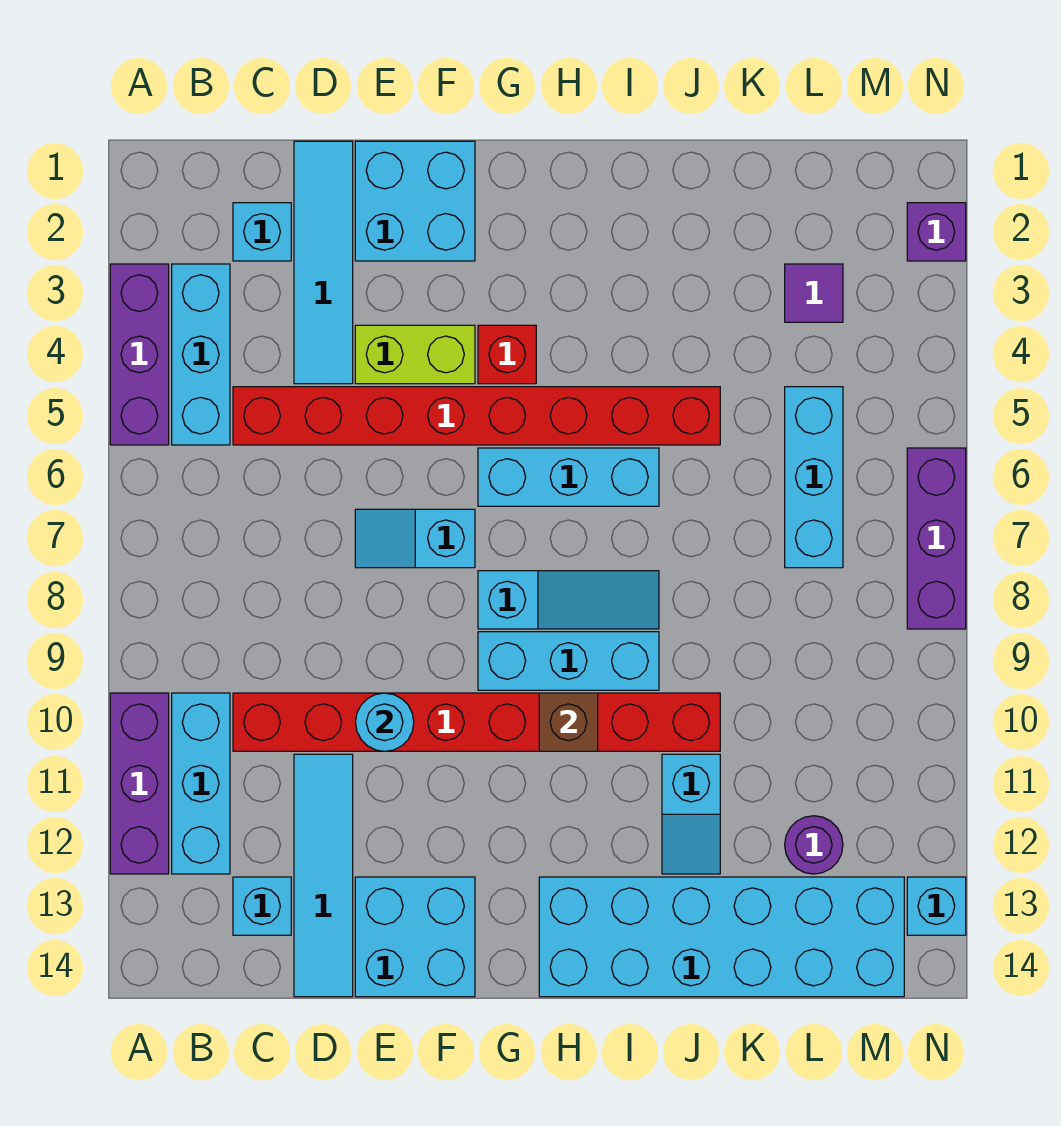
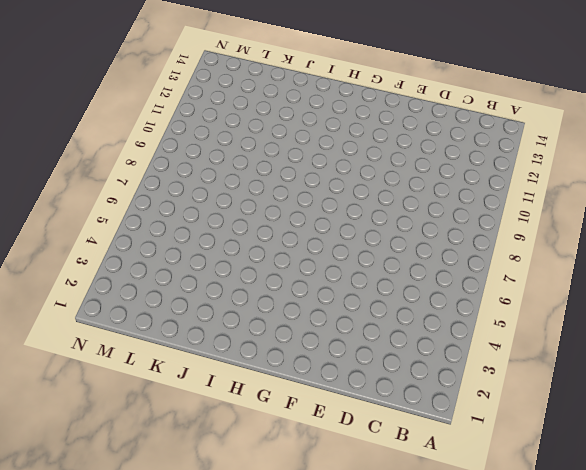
none -> purple 1x3 brick [110,264,169,445]
none -> purple 1x3 brick [110,693,169,874]
none -> cyan 1x3 brick [172,264,230,445]

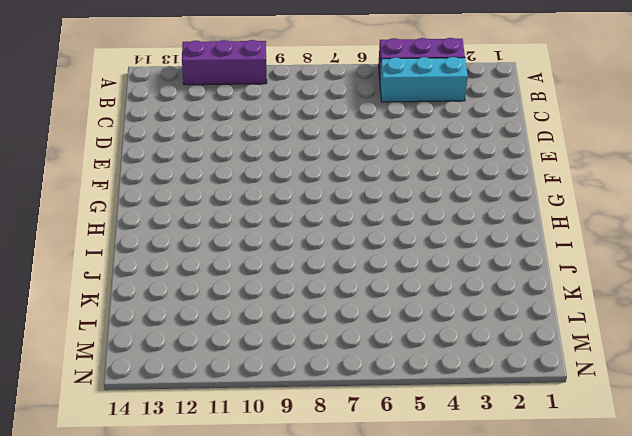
none -> cyan 1x3 brick [172,693,230,874]
none -> cyan 1x1 brick [233,203,291,261]
none -> red 1x8 brick [233,387,720,445]

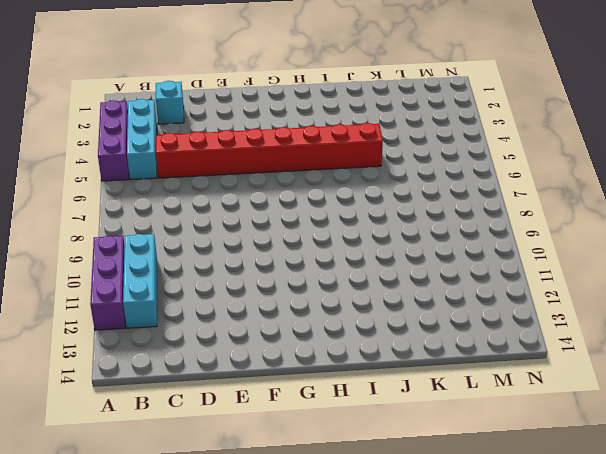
none -> red 1x8 brick [233,693,720,751]
none -> cyan 1x1 brick [233,877,291,935]
none -> cyan 1x4 tile [294,141,353,384]

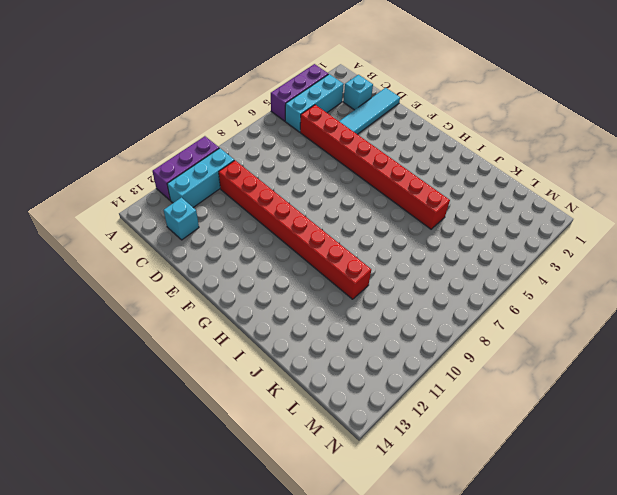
none -> cyan 1x4 tile [294,754,353,997]
none -> cyan 2x2 brick [355,141,475,261]
none -> lime 1x2 brick [355,325,475,384]

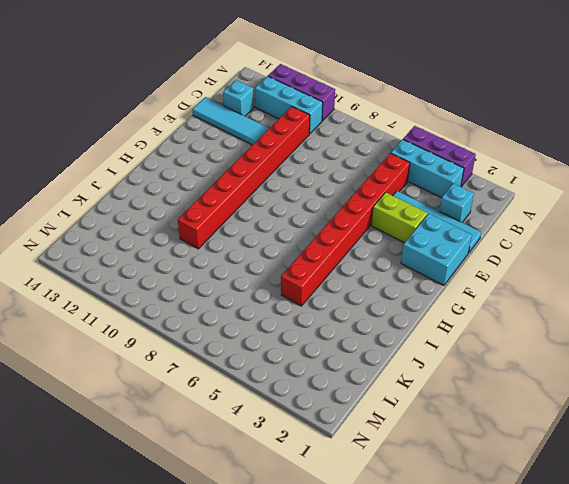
lime 1x2 brick [371,192,428,243] -> lime 1x2 brick turned to [355,325,475,384]
none -> cyan 1x2 slope [355,509,475,568]
none -> cyan 2x2 brick [355,877,475,997]
none -> red 1x1 brick [478,325,536,384]

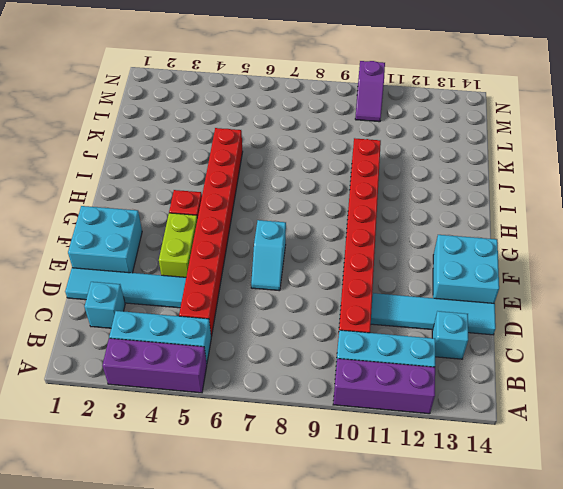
purple 1x2 slope [355,61,385,122] -> none
none -> cyan 1x3 brick [478,448,659,506]
none -> cyan 1x3 slope [478,571,659,629]
none -> cyan 1x3 brick [478,632,659,690]

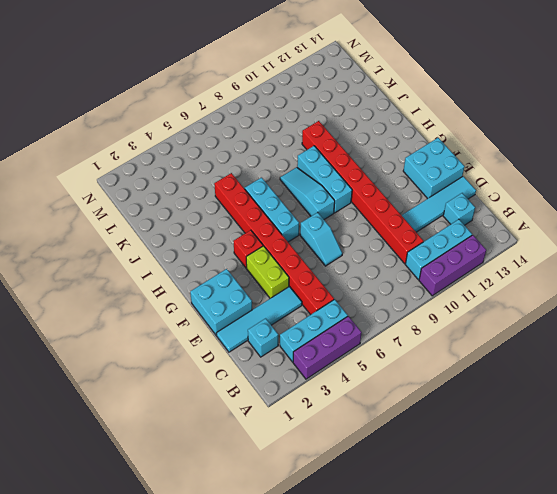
none -> cyan 2x6 brick [539,877,904,997]
none -> cyan 1x2 slope [662,754,720,874]
none -> purple 1x1 tile [785,264,843,322]

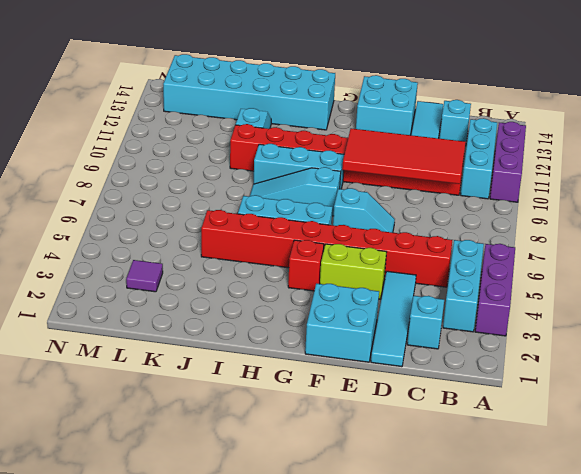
red 2x4 tile [342,128,466,184] -> cyan 1x1 round brick [355,693,414,751]
none -> cyan 1x3 brick [785,387,843,568]
none -> purple 1x1 round brick [785,816,843,874]
none -> purple 1x1 brick [907,203,966,261]

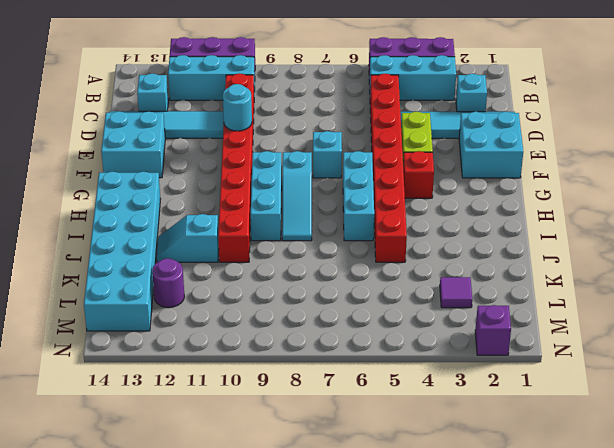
none -> cyan 1x3 brick [785,387,843,568]
none -> purple 1x3 brick [907,448,966,629]
none -> cyan 1x1 brick [907,877,966,935]

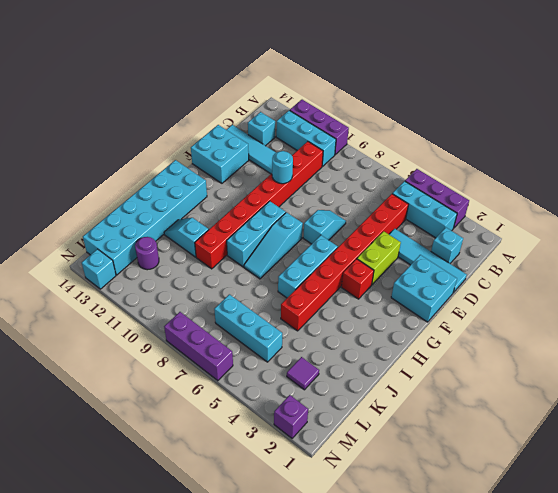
none -> brown 1x1 brick [539,693,598,751]

